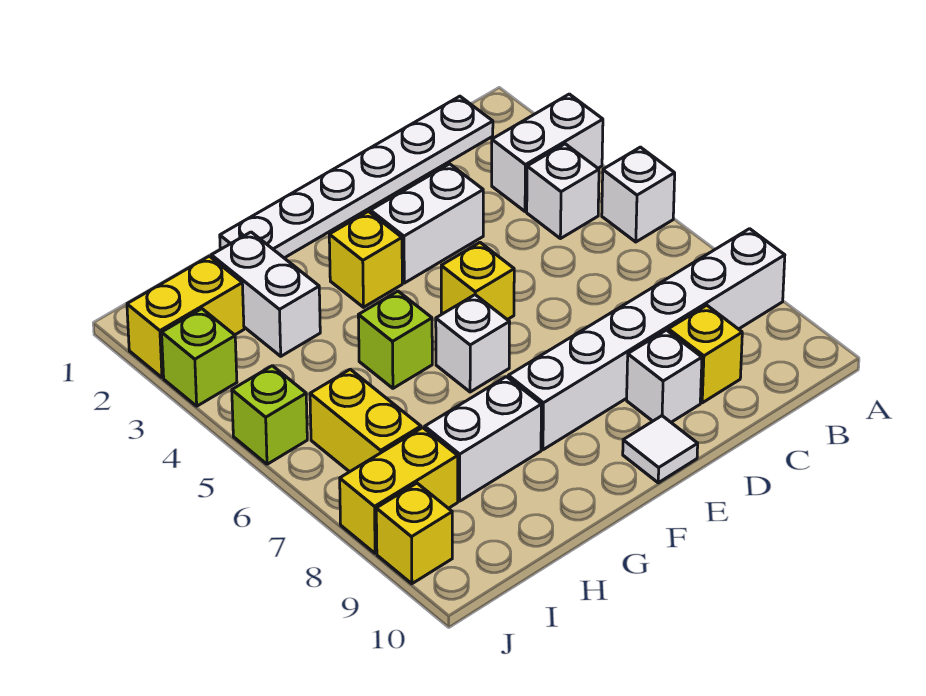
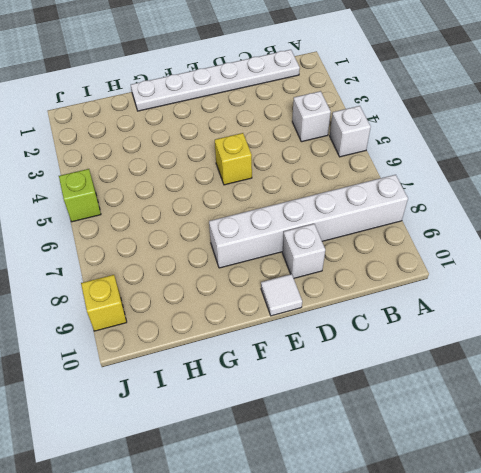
none -> white 1x2 brick [492,94,603,211]
none -> yellow 1x1 brick [668,305,742,403]
none -> white 1x2 brick [370,164,483,283]

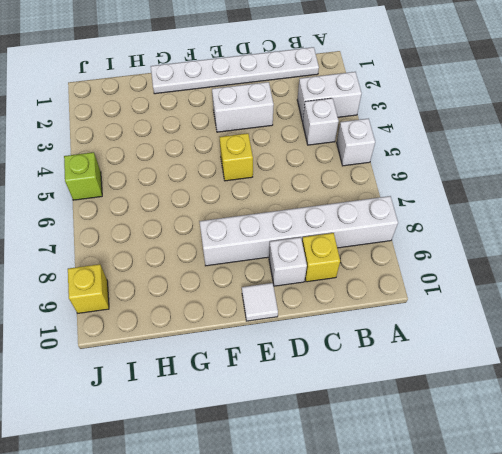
none -> yellow 1x1 brick [329,211,402,307]
none -> white 1x1 brick [436,295,510,392]
none -> lime 1x1 brick [358,291,432,388]

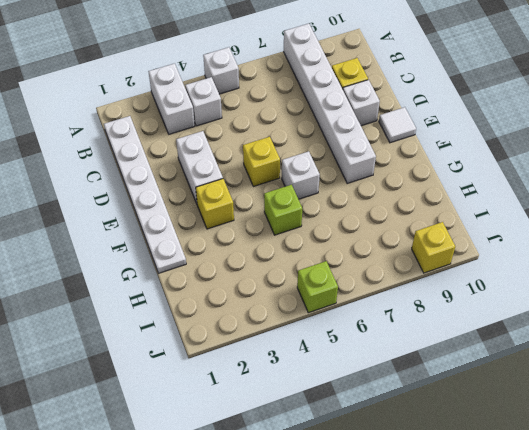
none -> white 1x2 brick [425,377,541,501]
none -> white 1x2 brick [211,232,320,356]
none -> yellow 1x2 brick [127,256,244,378]

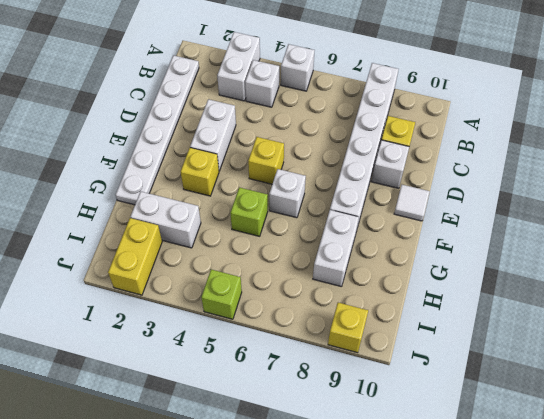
none -> yellow 1x2 brick [310,369,421,472]
none -> yellow 1x2 brick [340,428,458,553]
none -> lime 1x1 brick [162,309,237,406]

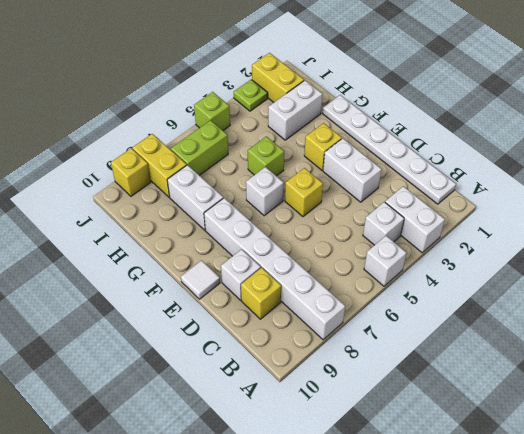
lime 1x2 brick [171,120,228,175] -> yellow 1x2 brick [310,369,421,472]
lime 1x1 plate [234,80,268,111] -> lime 1x1 brick [162,309,237,406]

